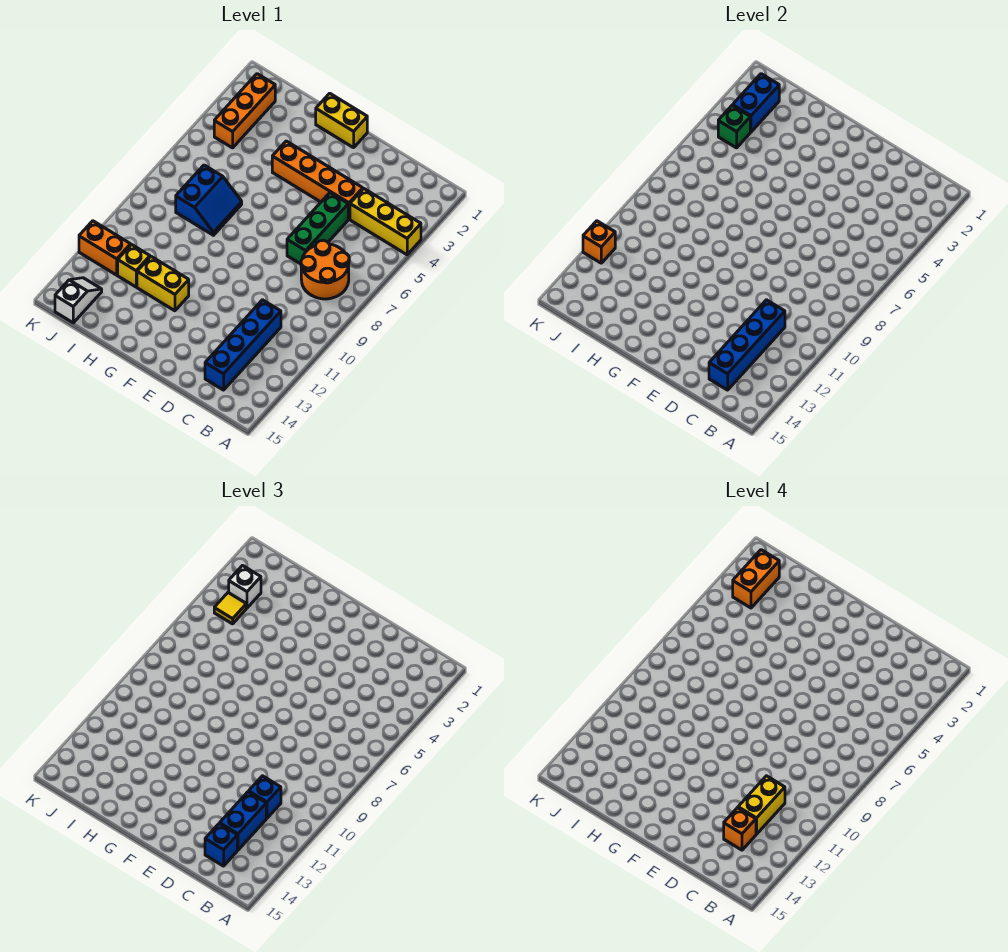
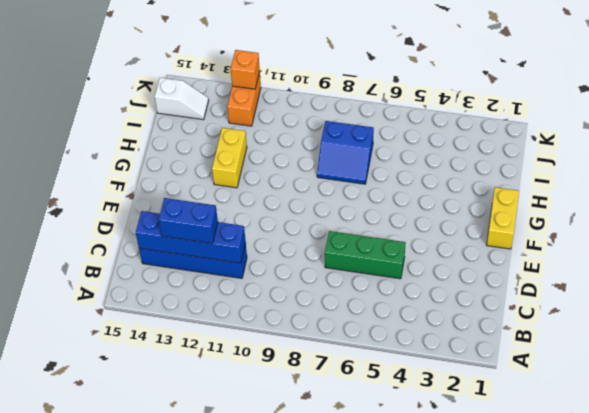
none -> yellow 1x3 brick [350,189,421,255]
none -> orange 2x2 round brick [301,240,349,299]
none -> orange 1x4 brick [272,141,363,219]

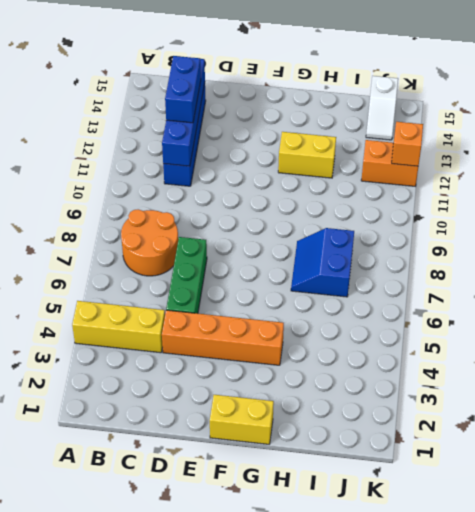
none -> yellow 1x1 brick [118,245,150,287]
none -> orange 1x3 brick [214,74,275,148]
none -> blue 1x2 brick [733,74,779,132]

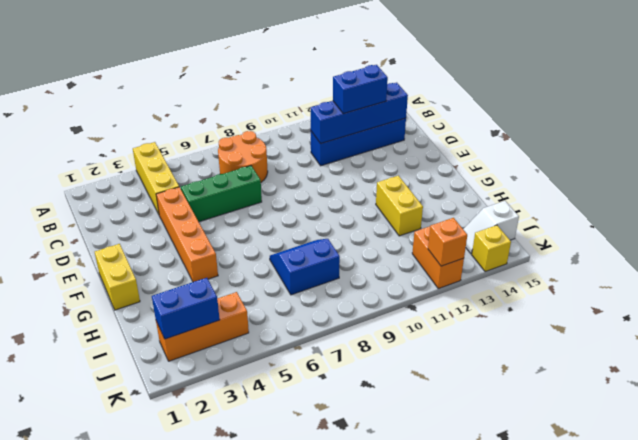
yellow 1x1 brick [472,225,511,272] -> yellow 1x1 brick moved to [118,245,150,287]
none -> green 1x1 brick [718,105,750,148]
none -> blue 1x1 brick [249,776,281,818]
none -> blue 1x1 brick [205,824,237,866]

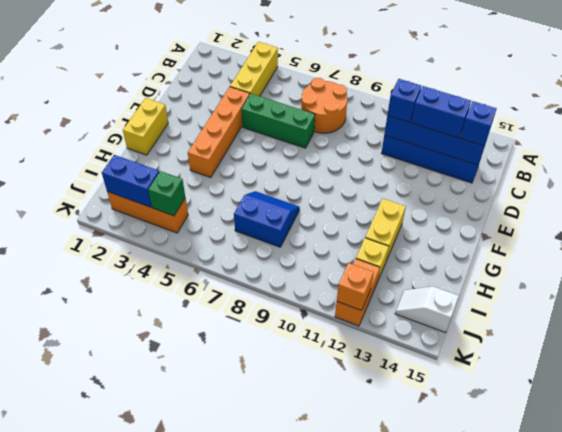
none -> white 1x1 brick [229,566,261,608]
none -> yellow 1x1 tile [214,593,246,624]
none -> yellow 1x2 brick [738,776,785,834]

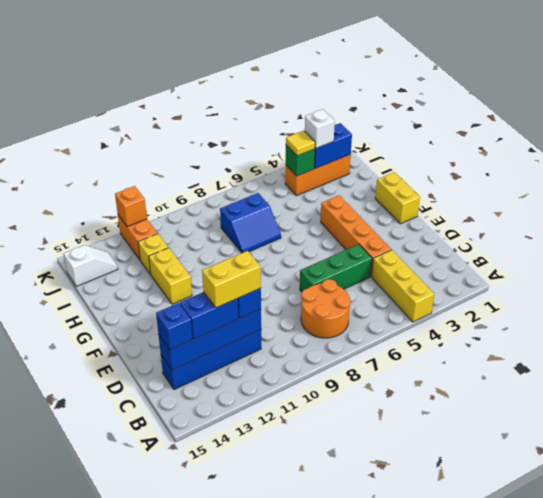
none -> orange 1x1 brick [724,808,756,850]
none -> orange 1x2 brick [733,550,779,608]

